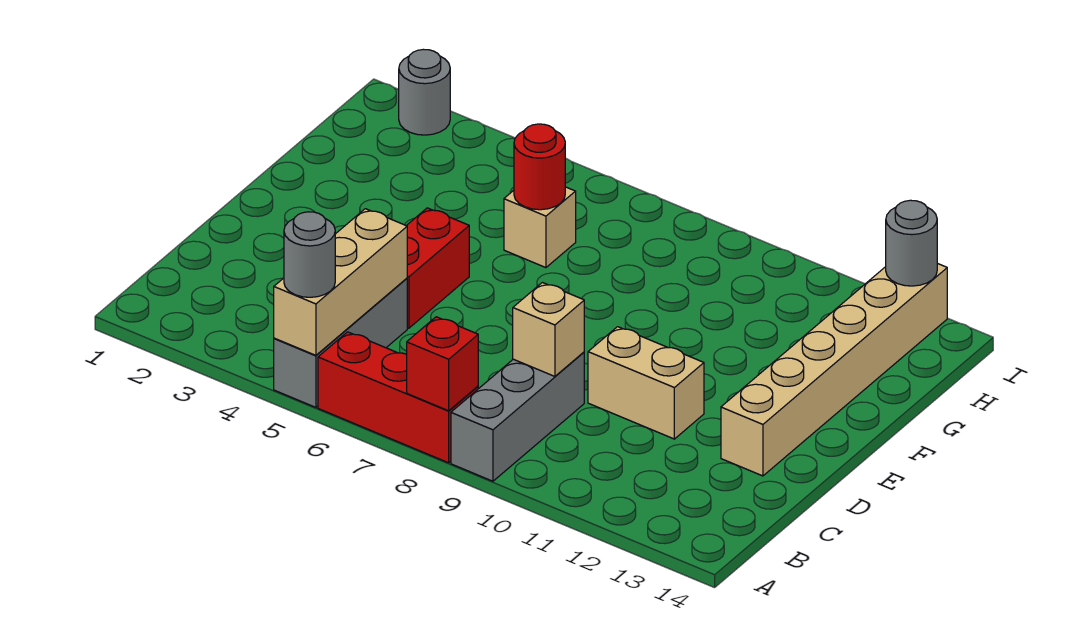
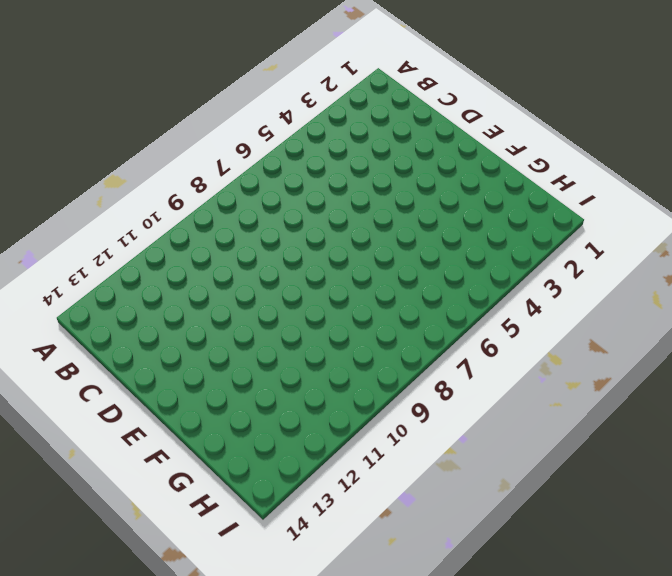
none -> grey 1x3 brick [274,278,407,407]
none -> red 1x3 brick [318,332,478,463]
none -> grey 1x3 brick [451,352,584,481]

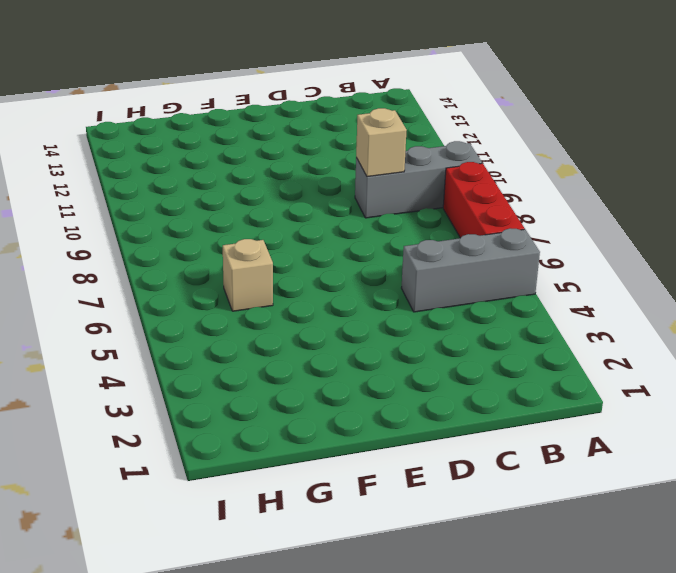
none -> red 1x2 brick [407,208,469,328]
none -> tan 1x2 brick [588,327,704,439]
none -> tan 1x6 brick [721,263,947,476]

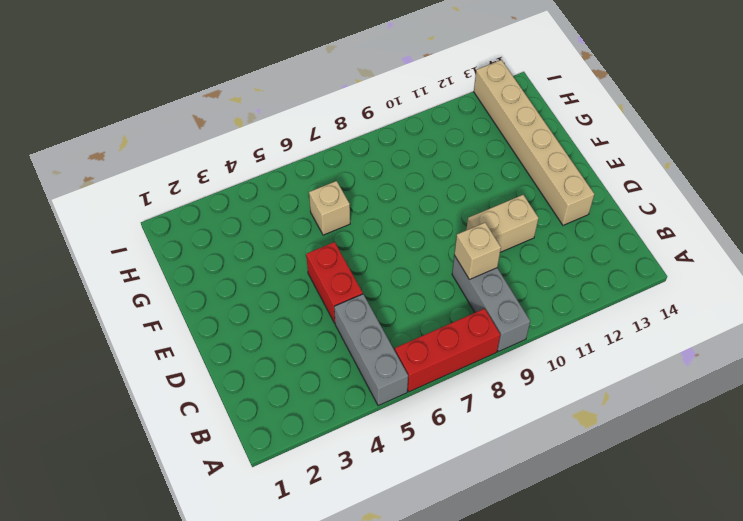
none -> grey 1x1 round brick [399,49,450,135]
none -> tan 1x3 brick [274,209,407,355]
none -> red 1x1 brick [407,317,478,411]

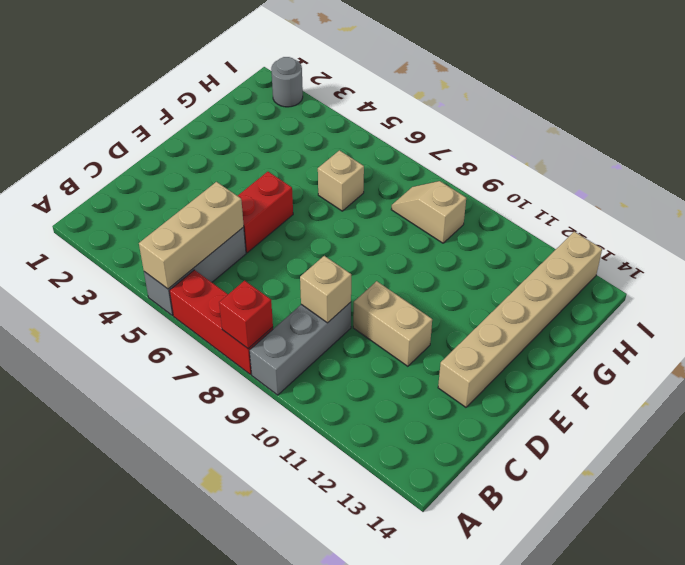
tan 1x2 slope [391,181,466,243] -> none
none -> red 1x1 round brick [514,124,565,210]
none -> grey 1x1 round brick [886,200,937,286]
none -> grey 1x1 round brick [284,212,335,297]

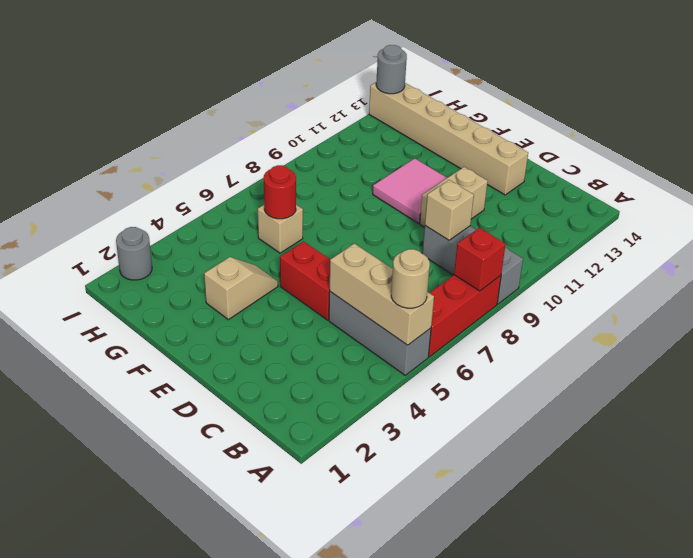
tan 1x1 round brick [391,249,430,308] -> grey 1x1 round brick [284,212,335,297]
pink 2x2 tile [373,158,447,223] -> none
tan 1x2 slope [204,257,278,320] -> none

